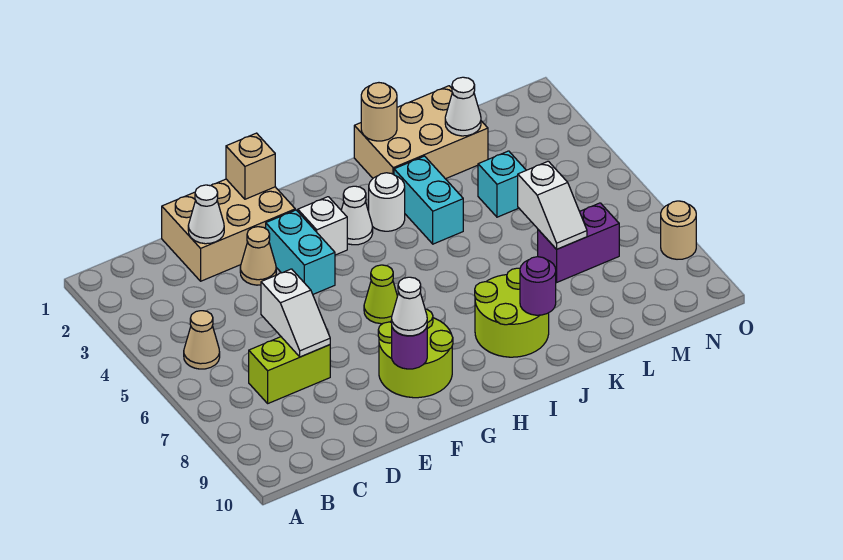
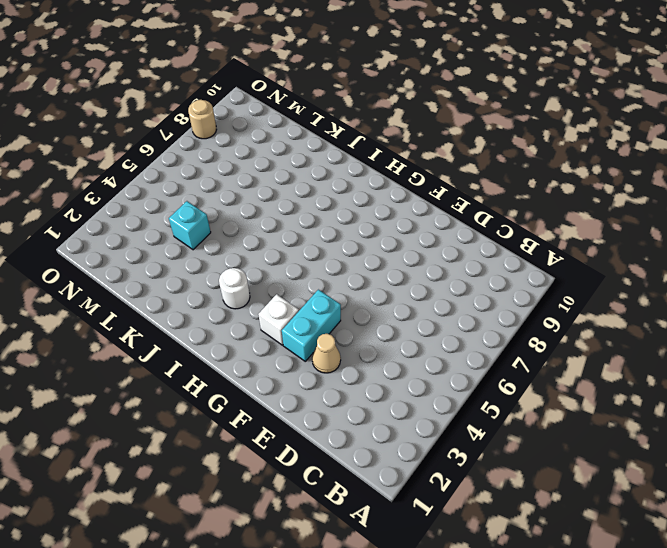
none -> tan 1x1 cone [184,311,220,369]
none -> lime 1x2 brick [249,337,330,403]
none -> tan 2x3 brick [162,179,295,281]

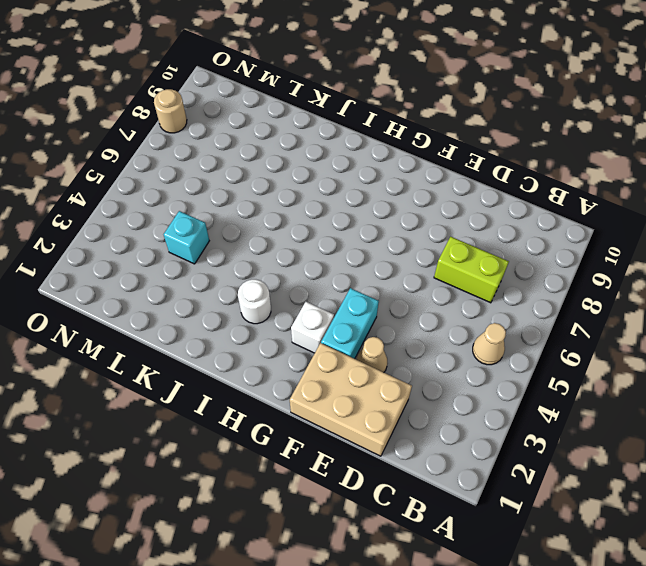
none -> lime 2x2 round brick [378,309,453,398]
none -> lime 1x1 cone [364,265,397,324]
none -> white 1x1 cone [341,186,373,245]

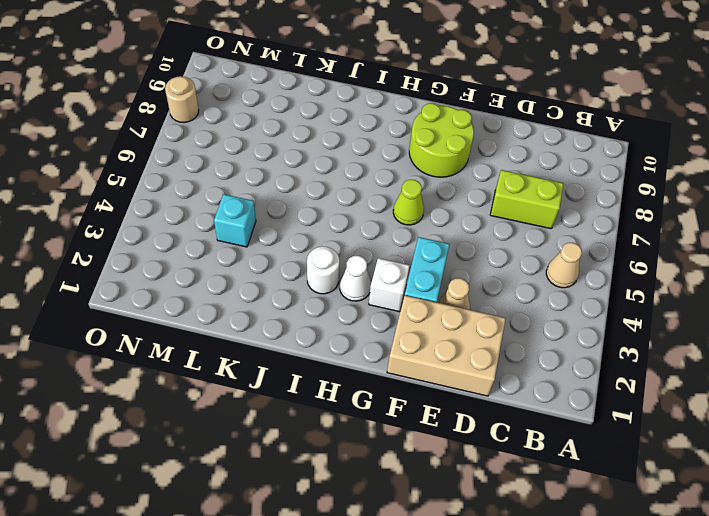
none -> lime 2x2 round brick [475,268,549,357]
none -> tan 2x3 brick [354,86,488,179]
none -> cyan 1x2 brick [394,156,463,244]

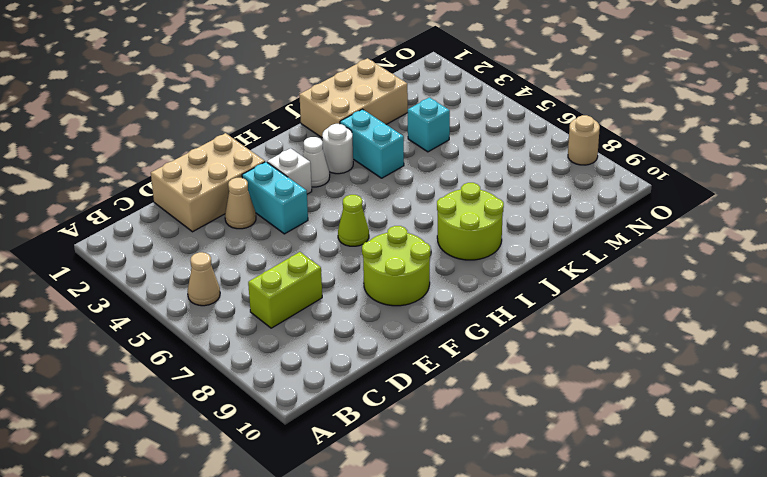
none -> purple 1x2 brick [538,203,619,282]
none -> white 1x1 cone [188,185,224,244]
none -> white 1x2 slope [261,269,330,357]

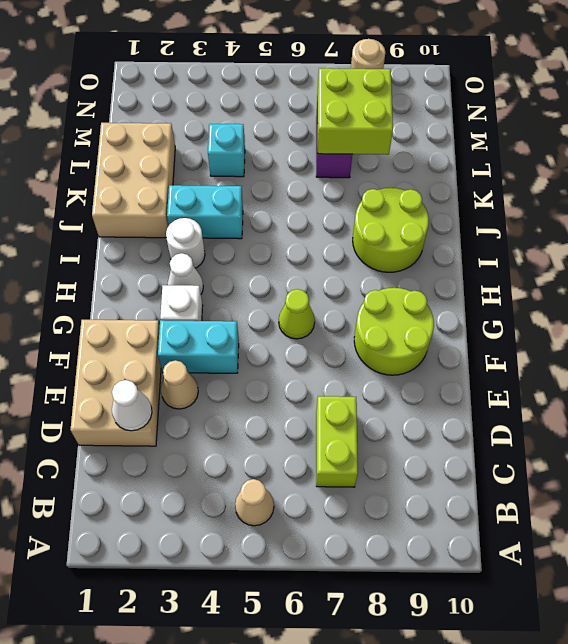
lime 2x2 brick [317,68,393,155] -> white 1x2 slope [518,161,587,249]
none -> white 1x2 slope [261,269,330,357]
none -> tan 1x1 brick [226,133,275,199]
none -> purple 1x1 round brick [392,327,427,369]

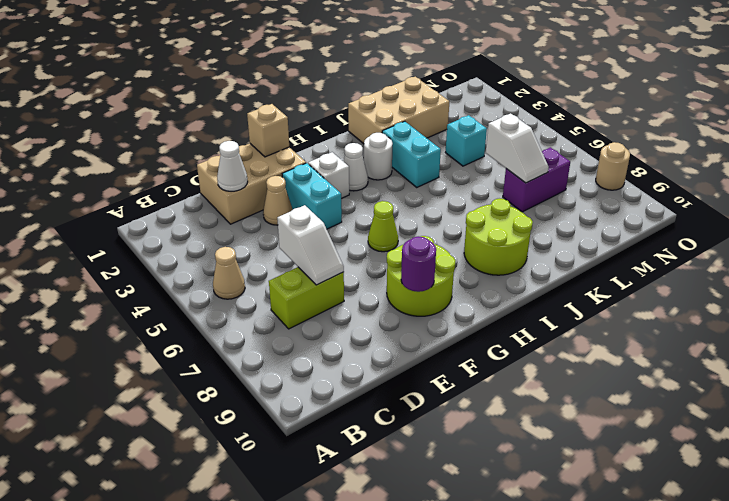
none -> tan 1x1 round brick [361,83,397,141]
none -> purple 1x1 round brick [520,257,556,315]
none -> white 1x1 cone [445,77,481,136]

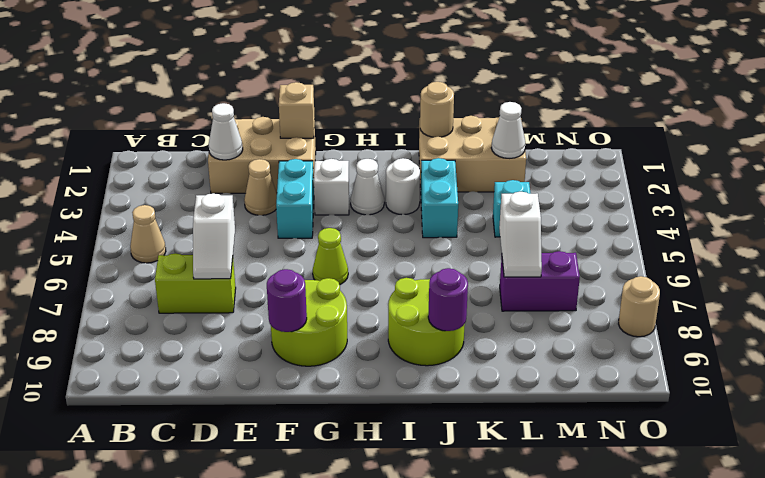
none -> white 1x1 cone [392,277,427,336]

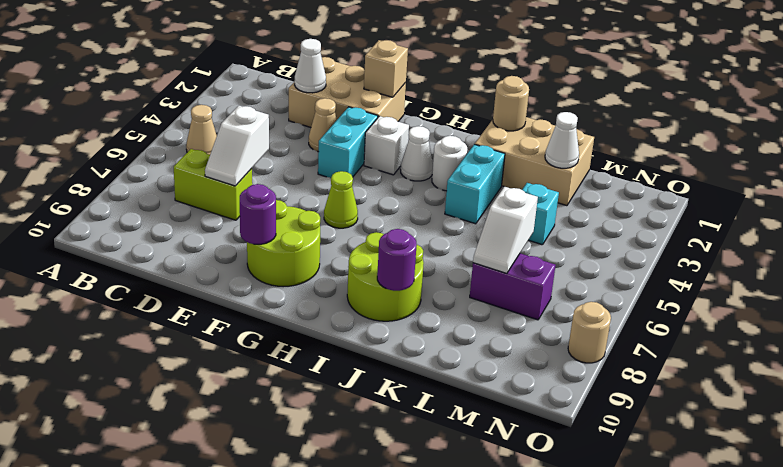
none -> white 1x1 cone [392,277,427,336]

